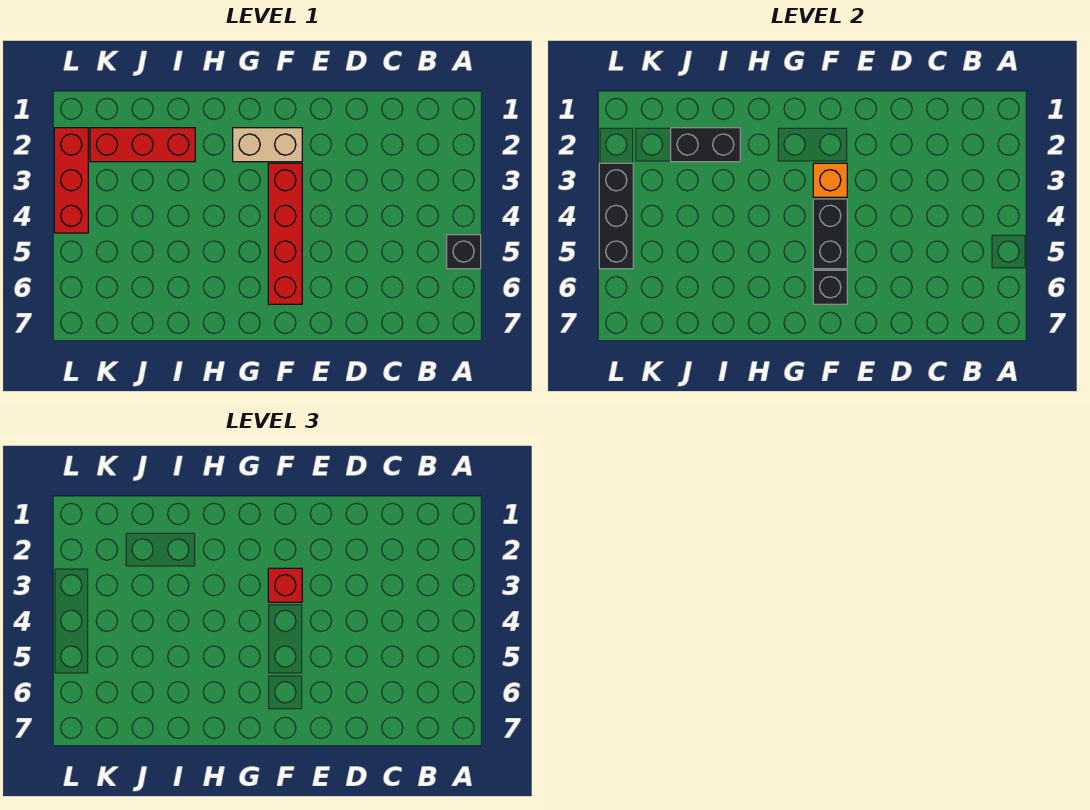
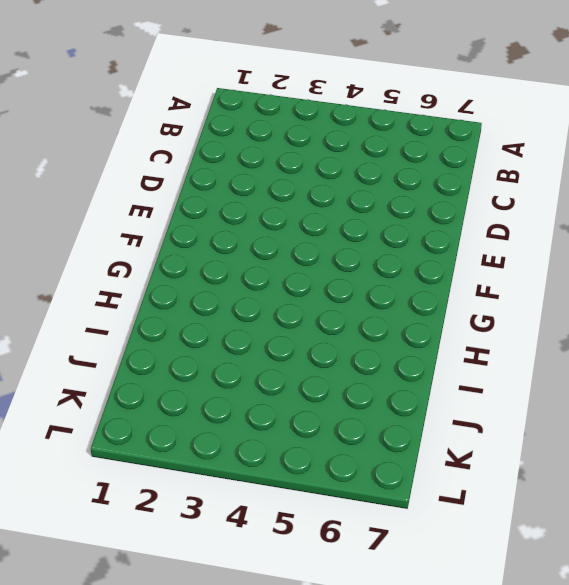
none -> black 1x1 brick [447,235,481,269]
none -> tan 1x2 brick [233,128,302,162]

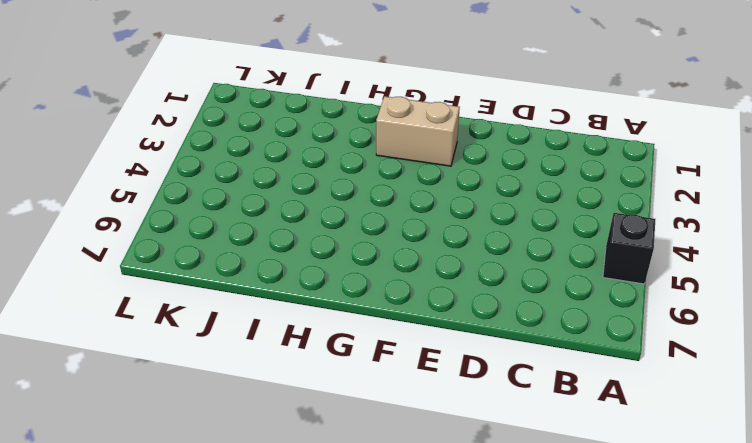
none -> red 1x4 brick [268,163,302,304]
none -> red 1x3 brick [90,128,195,162]

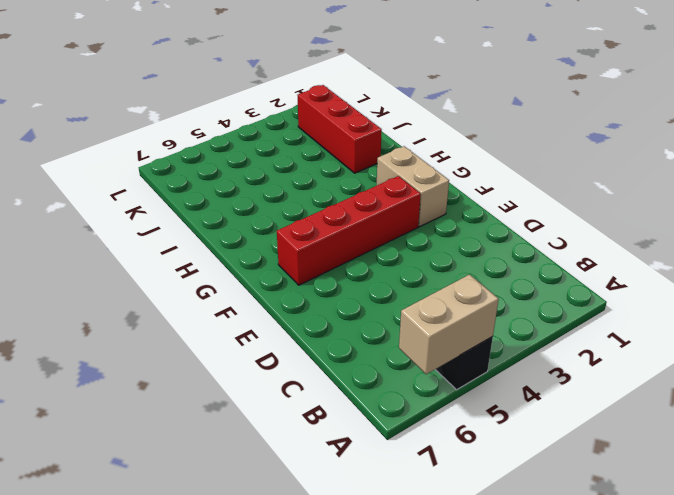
tan 1x2 brick [399,275,499,374] -> none
none -> red 1x3 brick [54,128,88,233]
none -> orange 1x1 brick [813,163,847,197]

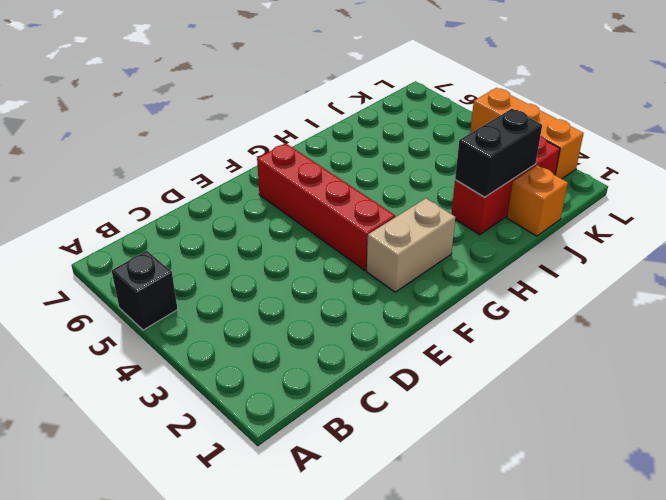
orange 1x1 brick [507,165,568,236] -> orange 1x1 brick moved to [813,163,847,197]
orange 1x3 brick [470,88,584,179] -> red 1x3 brick [54,128,88,233]
none -> black 1x2 brick [813,199,847,269]
none -> black 1x1 brick [813,270,847,304]

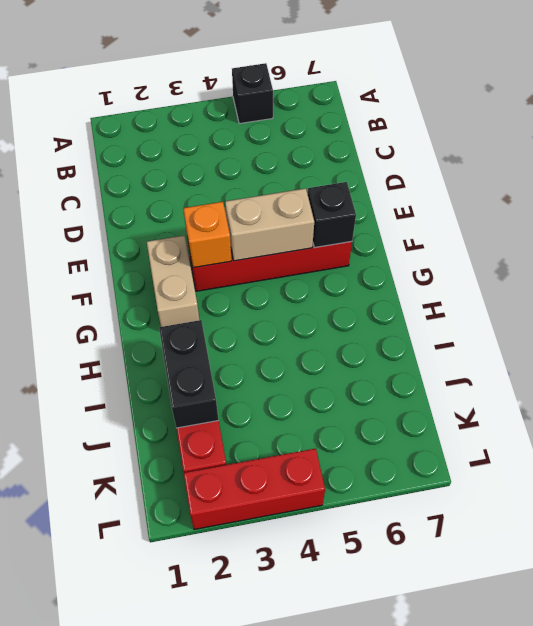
tan 1x2 brick [225,188,314,261] -> black 1x2 brick [813,199,847,269]
none -> black 1x3 brick [599,163,633,269]
none -> red 1x1 brick [268,568,302,602]

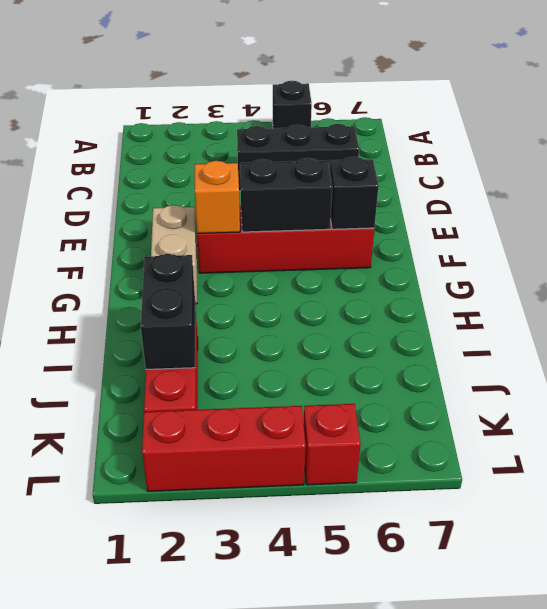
black 1x3 brick [237,124,359,191] -> black 1x3 brick moved to [599,163,633,269]
red 1x1 brick [304,404,361,485] -> red 1x1 brick moved to [268,568,302,602]

